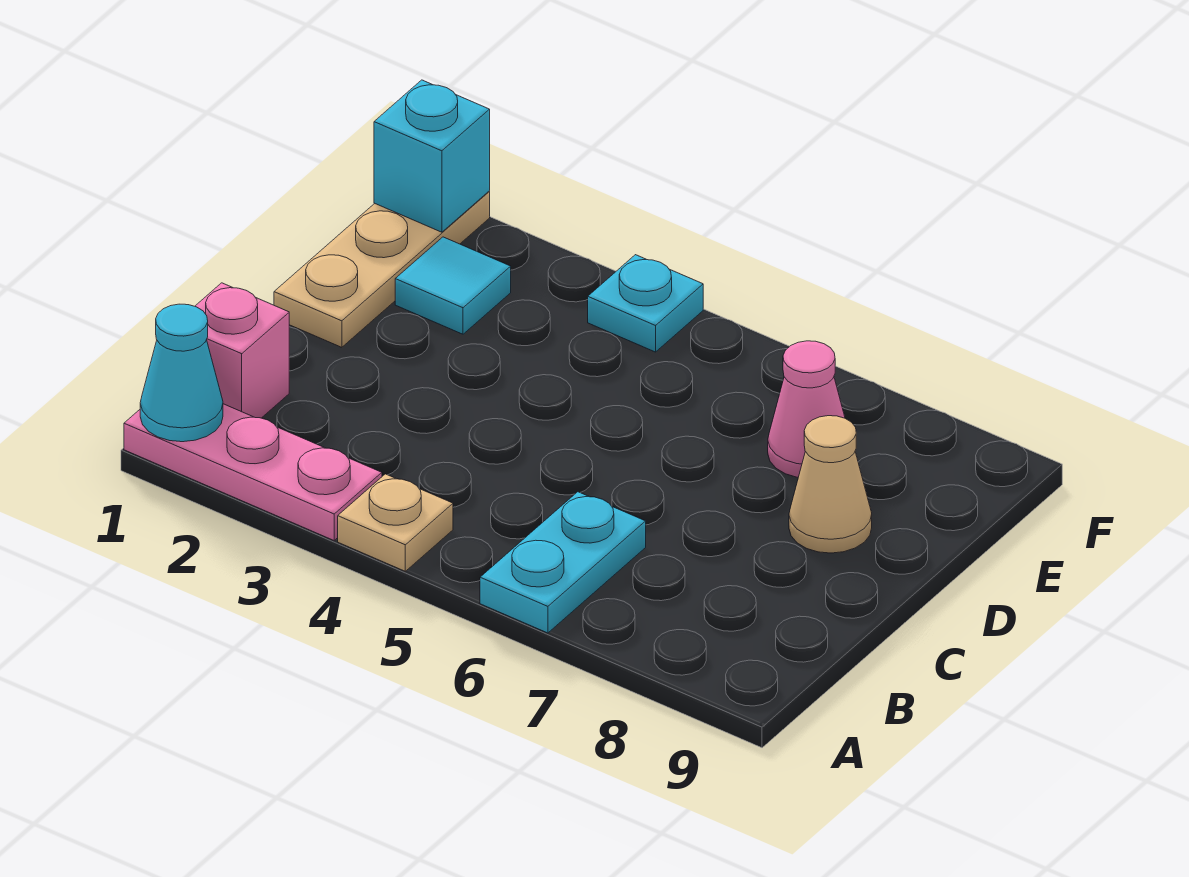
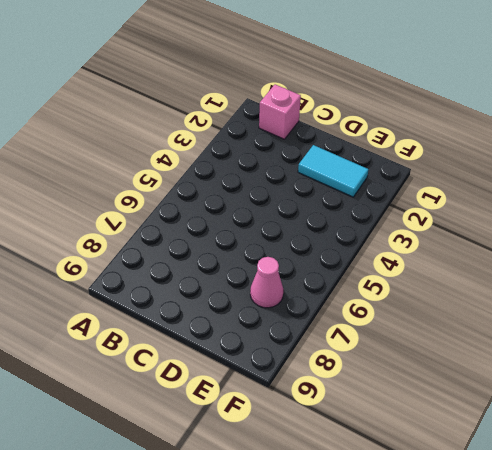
cyan 1x2 tile [298,145,368,197] -> cyan 1x1 tile [395,237,511,334]
none -> pink 1x3 plate [124,404,382,540]
none -> tan 1x1 plate [338,474,453,571]

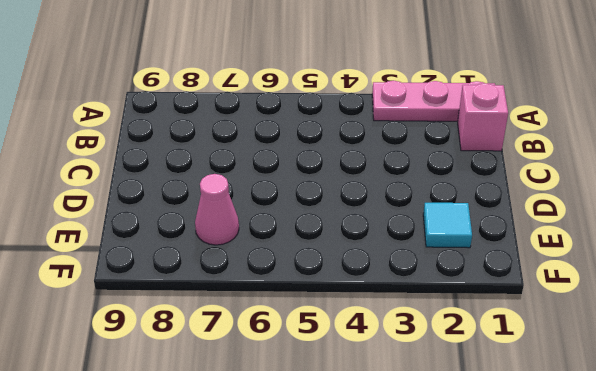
none -> tan 1x1 plate [338,474,453,571]
none -> cyan 1x2 plate [480,492,646,633]

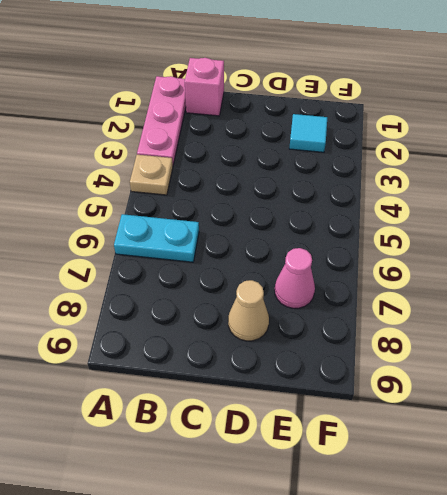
none -> tan 1x3 plate [274,192,490,347]
none -> cyan 1x1 plate [588,255,703,352]

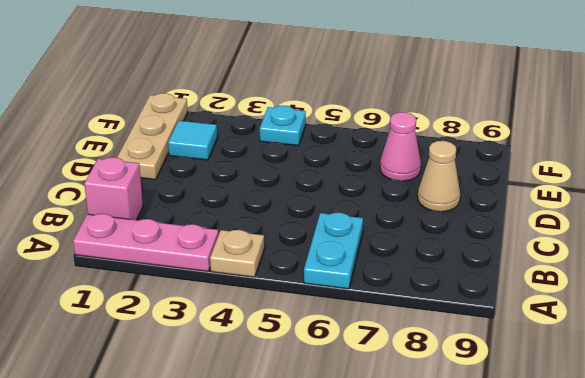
none -> cyan 1x1 cone [140,304,223,442]
none -> cyan 1x1 brick [374,80,490,232]

